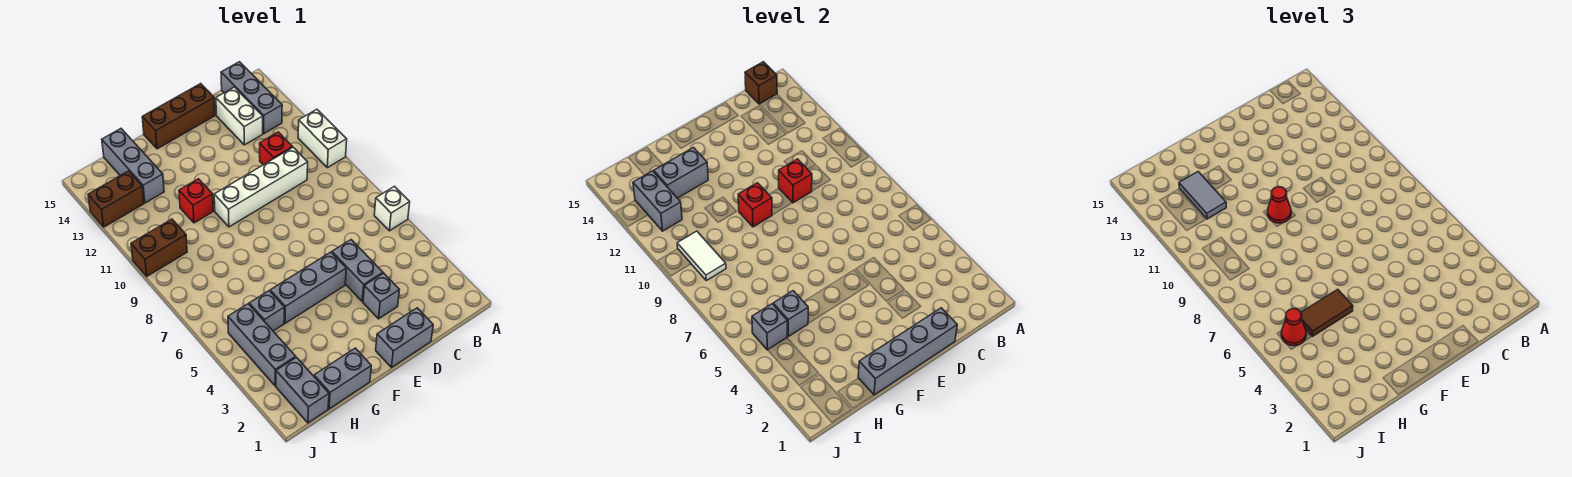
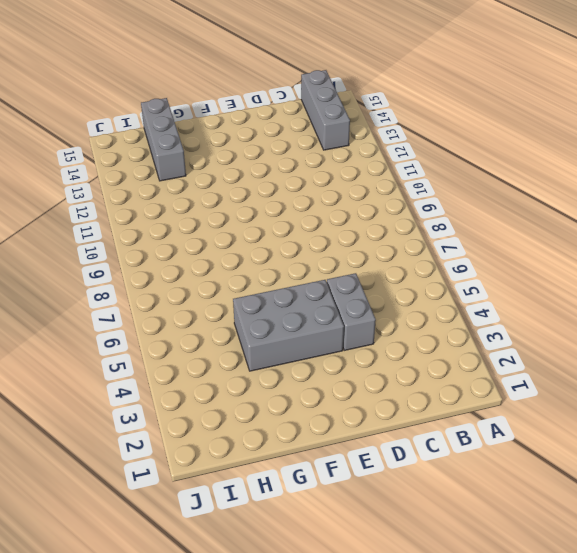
grey 2x3 brick [233,280,344,371] -> grey 1x3 brick [270,252,346,323]
none -> white 1x1 brick [374,186,410,231]
none -> white 1x2 brick [298,109,347,168]
none -> white 1x4 brick [214,147,308,227]
none -> red 1x1 brick [260,132,293,165]

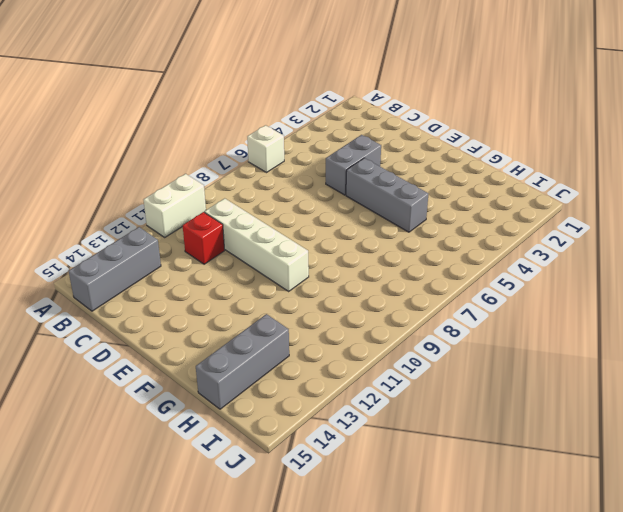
none -> white 1x2 brick [216,87,263,145]
none -> grey 1x2 brick [376,308,433,368]
none -> grey 1x1 brick [363,273,399,319]
none -> brown 1x3 brick [142,84,215,149]

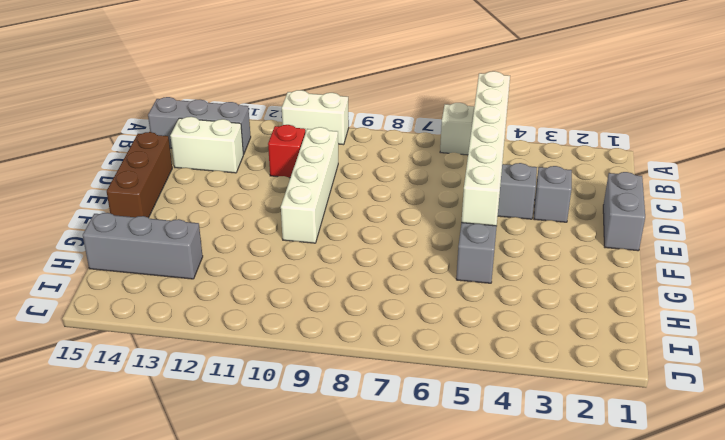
white 1x6 brick [461,71,510,226] -> none
none -> grey 1x2 brick [314,348,371,409]
none -> red 1x1 brick [179,179,213,223]
none -> grey 1x1 brick [249,291,284,331]
none -> grey 1x2 brick [276,357,329,423]

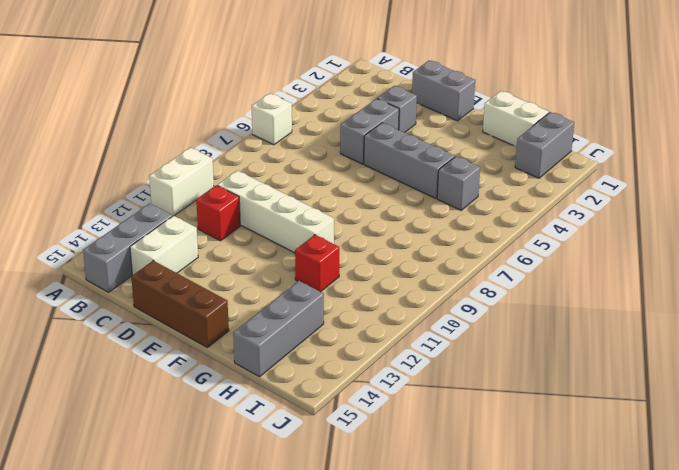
white 1x2 brick [483,91,549,147] -> grey 1x2 brick [314,348,371,409]
none -> grey 1x3 brick [228,304,296,386]
none -> brown 1x2 brick [131,219,187,276]
none -> brown 1x2 brick [88,171,144,227]
none -> brown 1x1 brick [745,62,777,104]

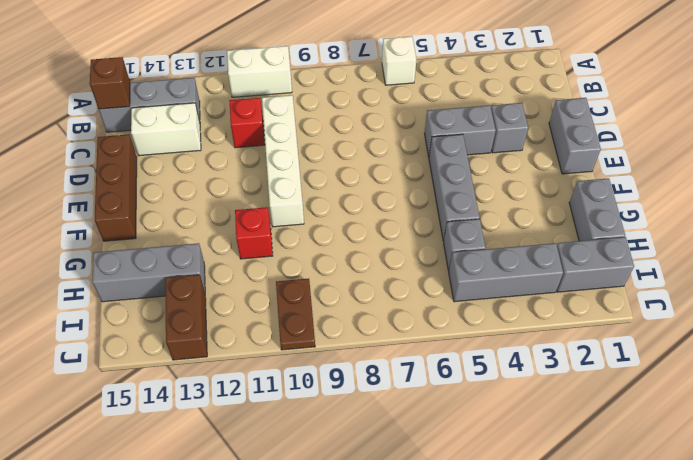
brown 1x2 plate [276,279,315,350] -> brown 1x2 brick [131,219,187,276]
none -> grey 1x4 brick [858,308,957,395]
none -> red 1x1 brick [779,159,812,203]
none -> red 1x1 brick [738,183,772,227]
none -> grey 1x2 brick [654,148,708,198]

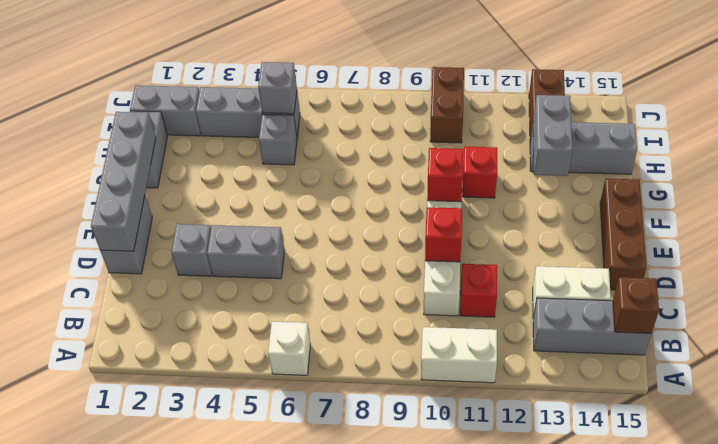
none -> grey 1x3 brick [270,252,346,323]
none -> grey 1x1 brick [773,291,808,336]
none -> white 1x2 tile [677,231,726,281]
none -> grey 1x2 brick [633,171,682,231]

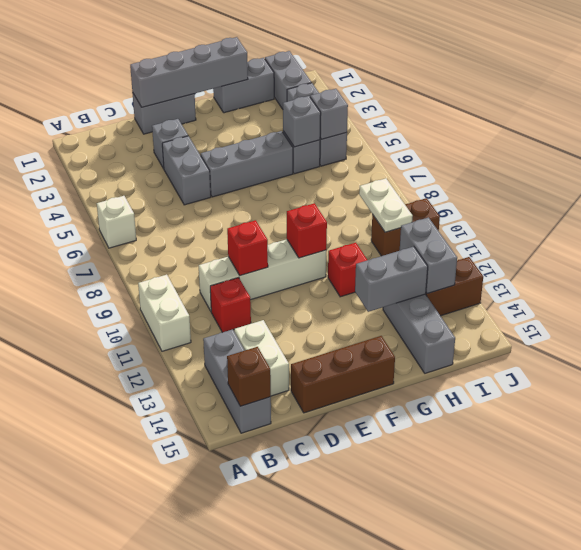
white 1x2 plate [359,178,413,232] -> white 1x2 tile [677,231,726,281]
none -> red 1x1 cone [1268,187,1291,223]
none -> brown 1x2 tile [1301,289,1353,336]
none -> grey 1x2 tile [1179,172,1226,219]
none -> red 1x1 cone [1281,309,1306,346]

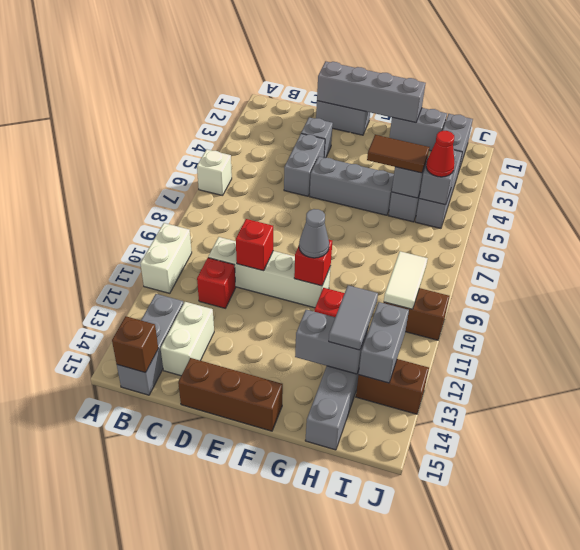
grey 1x1 cone [299,209,329,258] -> red 1x1 cone [1268,187,1291,223]

